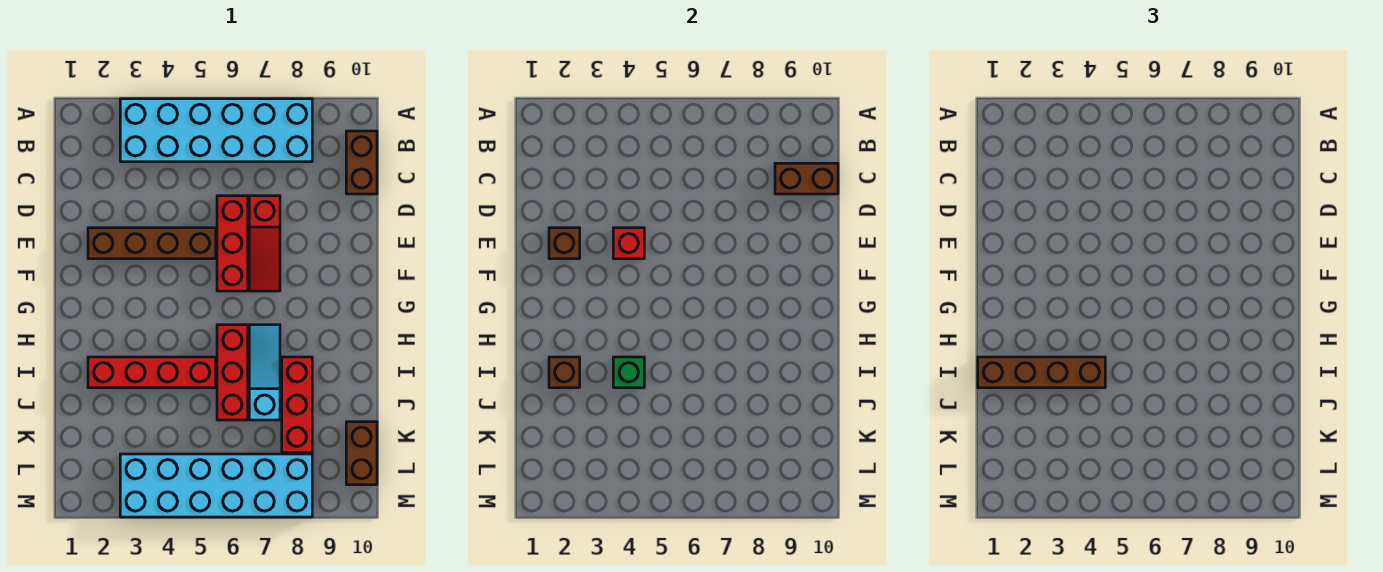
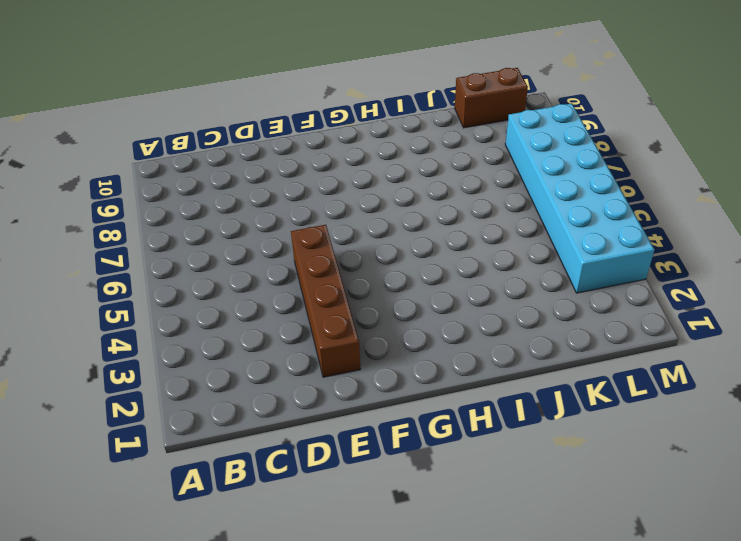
none -> cyan 2x6 brick [120,99,312,162]
none -> brown 1x2 brick [346,131,377,194]
none -> red 1x3 brick [217,196,248,291]

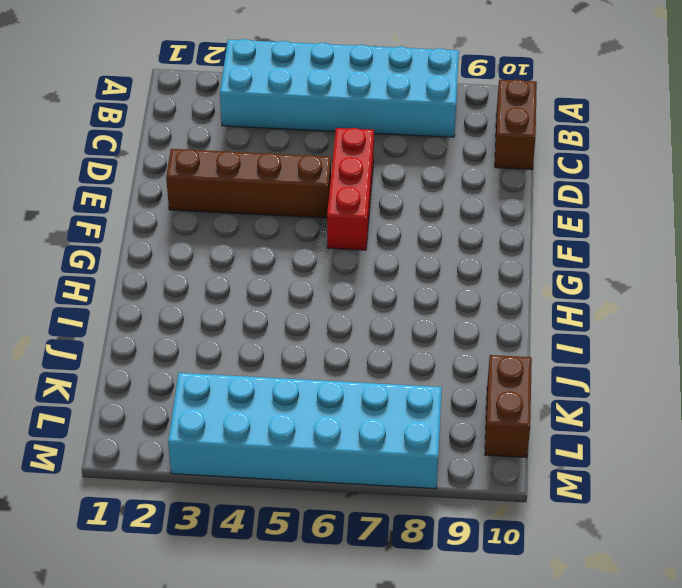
none -> red 1x3 slope [249,196,280,291]
none -> red 1x3 brick [217,325,248,420]
none -> cyan 1x3 slope [249,325,280,420]

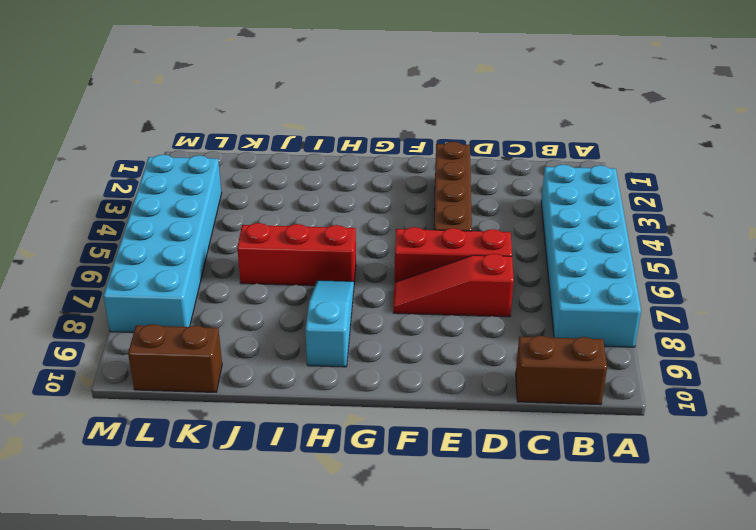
cyan 1x3 slope [305,280,354,367] -> cyan 1x3 slope turned to [249,325,280,420]
none -> red 1x4 brick [88,357,216,388]
none -> red 1x3 brick [282,357,312,452]
none -> brown 1x2 brick [775,163,838,194]

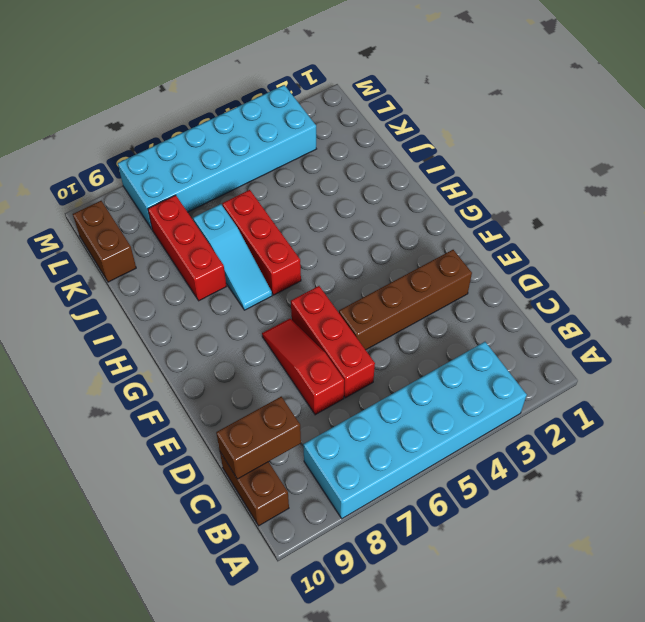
none -> red 1x4 brick [88,357,216,388]
none -> brown 1x1 brick [549,228,580,259]
none -> red 1x1 brick [613,228,644,259]

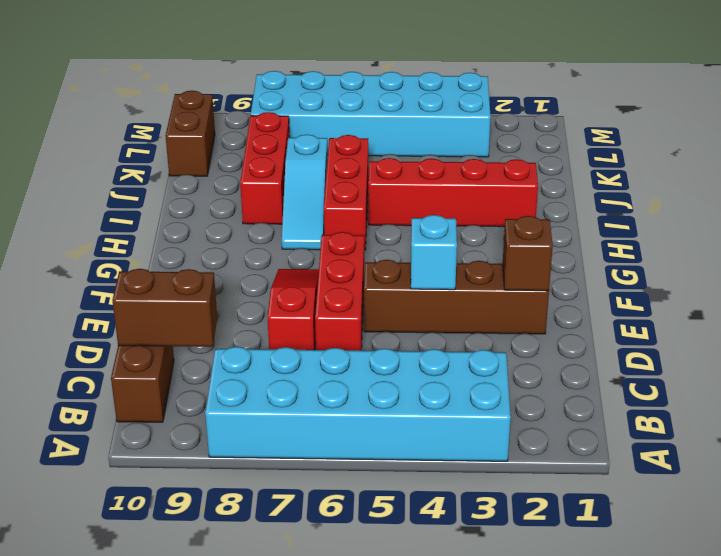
cyan 1x1 brick [411,215,457,290] -> red 1x1 brick [613,228,644,259]
none -> brown 1x1 brick [549,357,580,388]
none -> green 1x1 brick [613,357,644,388]
none -> brown 1x4 brick [978,357,1105,388]

